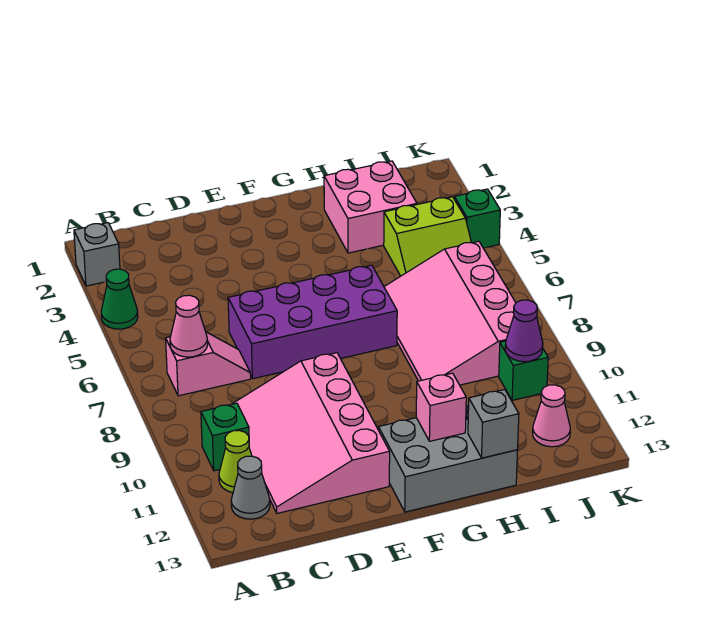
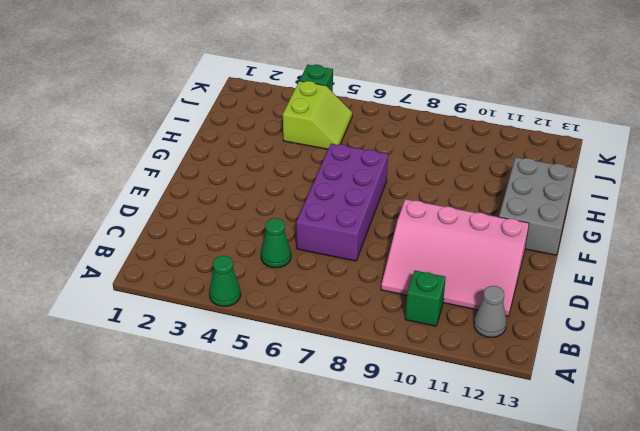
green 1x1 cone [261,218,291,268] -> none
none -> grey 1x1 brick [74,223,120,286]
none -> pink 1x2 slope [166,332,251,396]
none -> lime 1x1 cone [219,430,252,493]

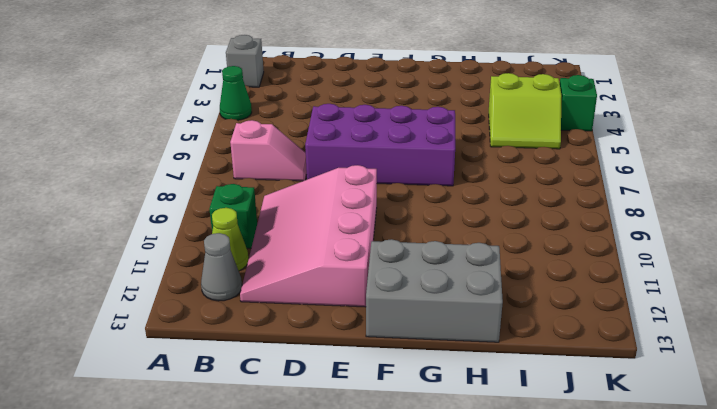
none -> pink 2x2 brick [324,161,417,253]
none -> pink 3x4 slope [384,241,516,385]
none -> green 1x1 brick [499,341,548,400]

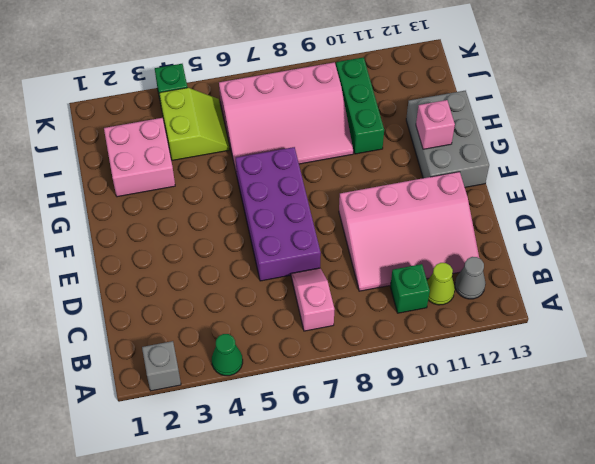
green 1x3 brick [336,57,384,154] -> green 1x1 brick [499,341,548,400]
none -> pink 1x1 cone [533,385,570,447]
none -> pink 1x1 cone [170,295,208,357]
none -> grey 1x1 brick [468,390,519,458]

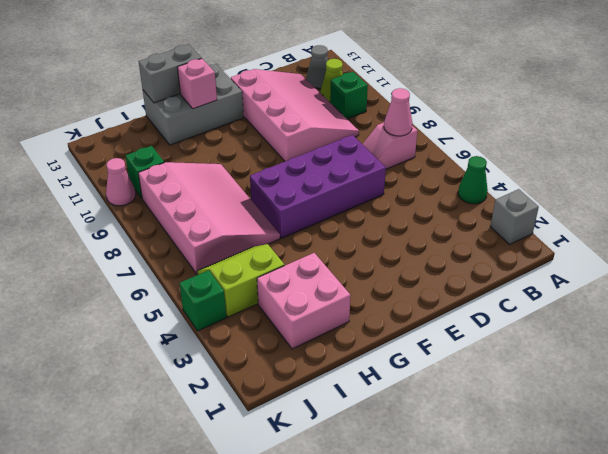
grey 1x2 brick [139,44,201,103] -> grey 1x1 brick [468,390,519,458]
pink 1x1 cone [106,158,136,206] -> pink 1x1 cone moved to [533,385,570,447]
none -> purple 1x1 cone [505,300,543,362]

